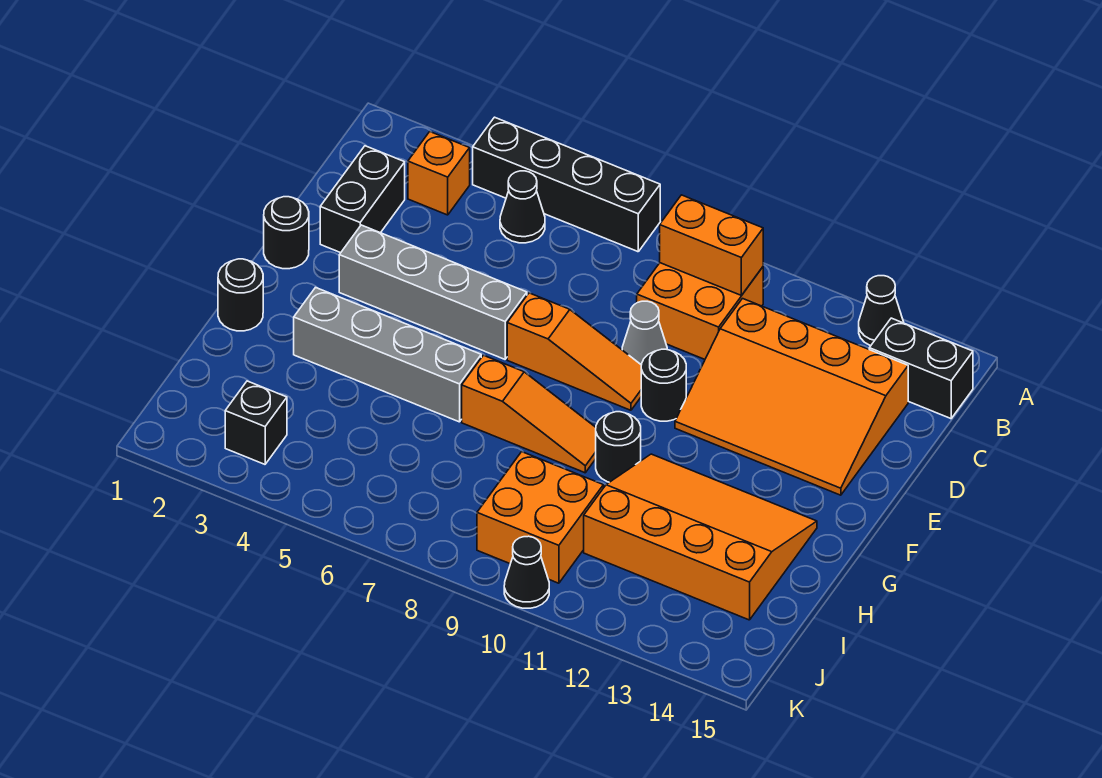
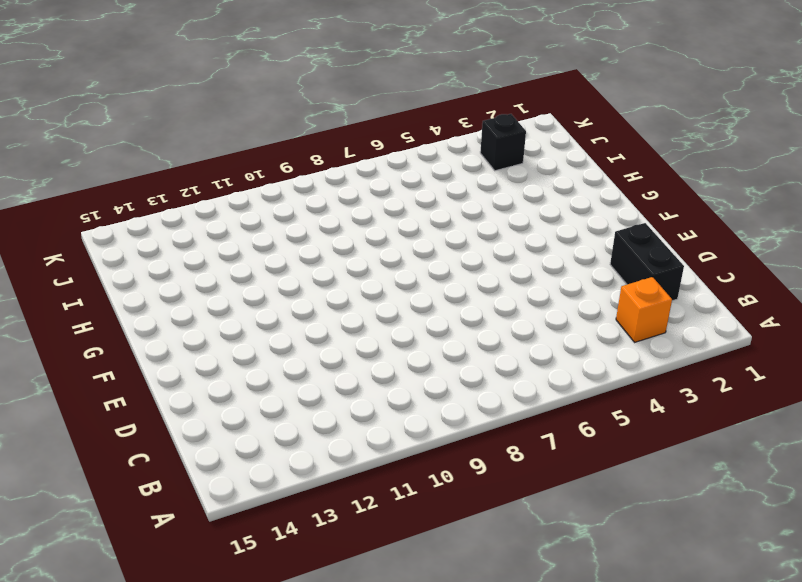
none -> black 1x4 brick [473,117,660,252]
none -> black 1x1 cone [859,276,904,346]
none -> black 1x1 cone [500,171,545,243]

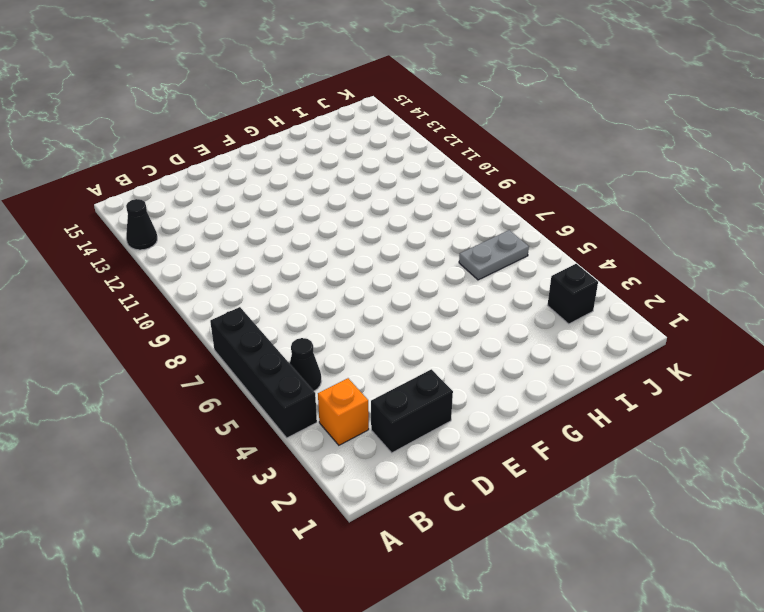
grey 1x2 plate [459,230,529,280] -> none
none -> orange 2x2 brick [637,263,763,359]
none -> black 1x2 brick [869,318,973,419]
none -> orange 3x4 slope [675,299,908,495]

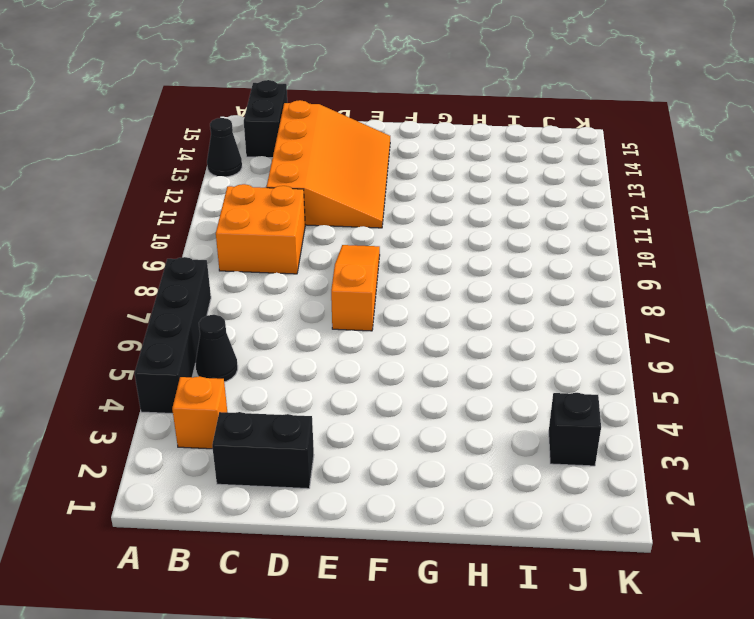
none -> grey 1x1 cone [622,301,667,365]
none -> black 1x1 round brick [264,197,309,269]
none -> grey 1x4 brick [339,225,527,359]

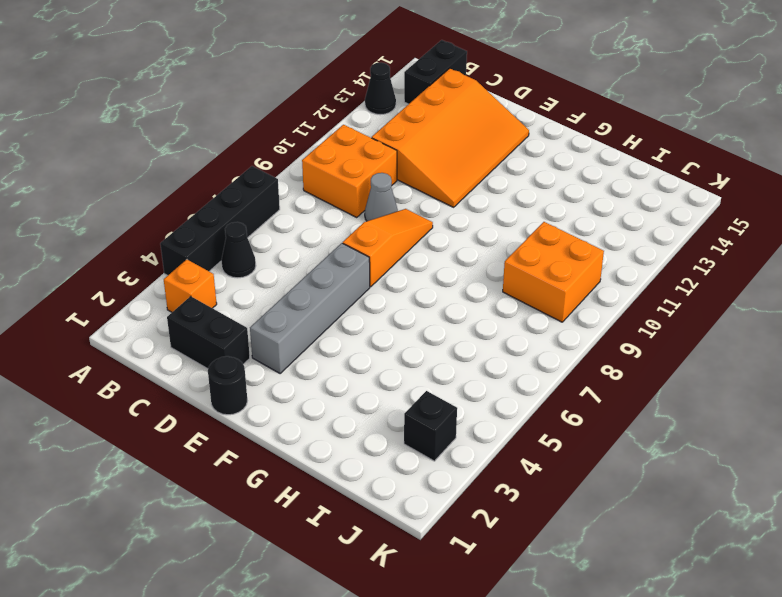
none -> black 1x1 round brick [641,349,686,421]
none -> black 1x1 round brick [218,259,263,331]
none -> grey 1x4 brick [294,287,481,422]

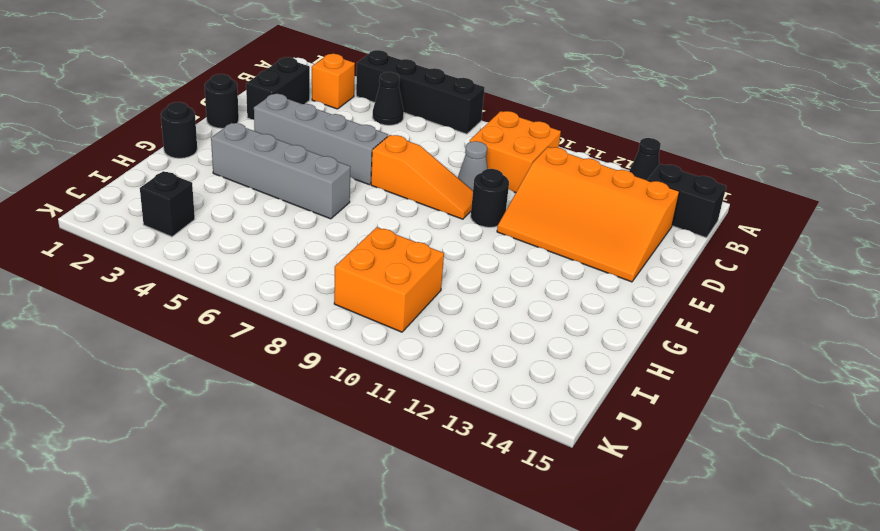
none -> orange 1x3 slope [462,355,596,473]
none -> black 1x1 round brick [596,412,641,482]
none -> orange 3x4 slope [584,454,817,620]

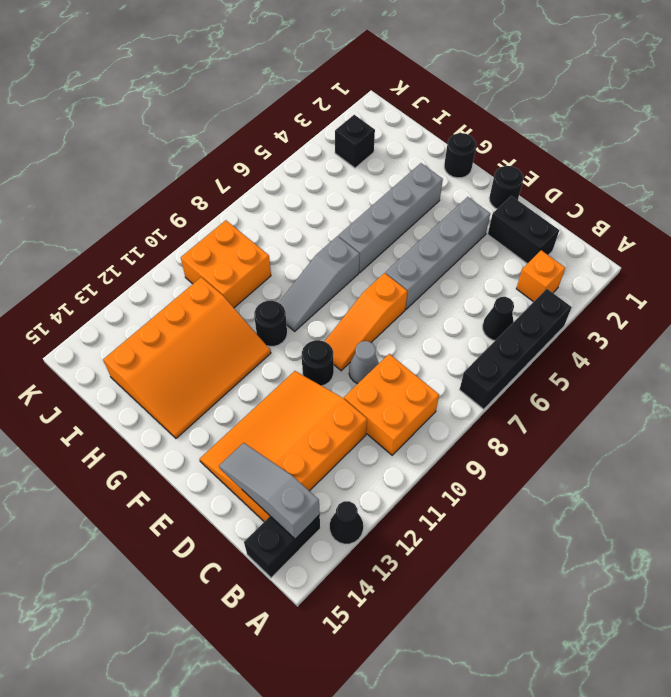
grey 1x3 slope [219,443,320,539] -> none
grey 1x3 slope [279,236,360,331] -> orange 1x3 slope [462,355,596,473]
none -> black 1x1 cone [504,536,549,608]
none -> orange 1x2 brick [660,195,763,296]

